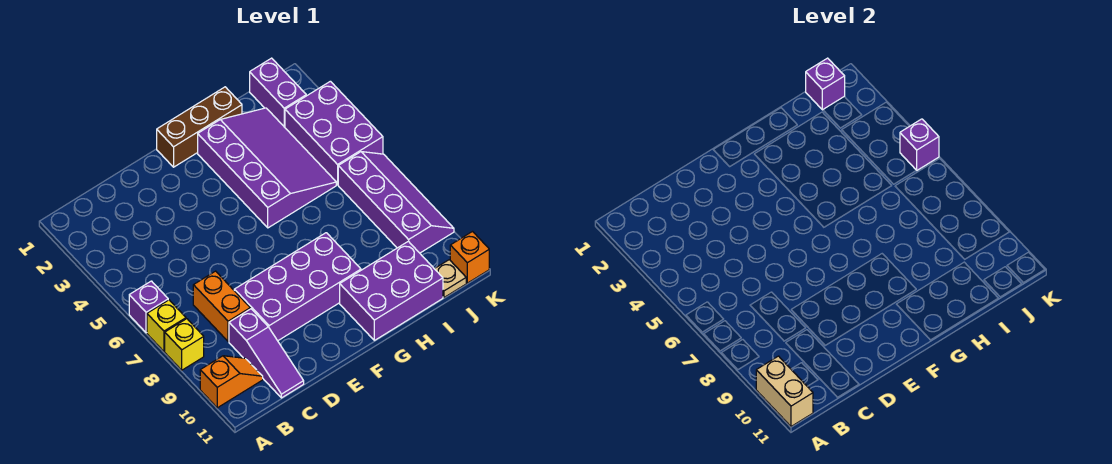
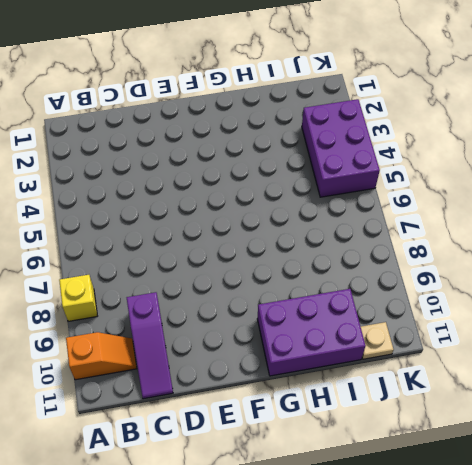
none -> purple 1x1 brick [129,281,168,333]
none -> yellow 1x1 brick [147,300,186,351]
none -> orange 1x2 brick [193,271,250,342]

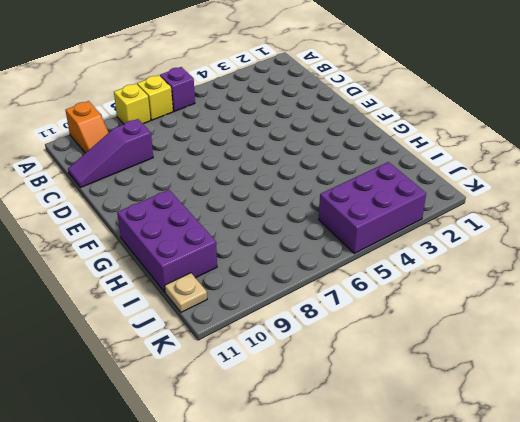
none -> orange 1x2 brick [193,271,250,342]
none -> purple 2x4 brick [234,233,361,341]
none -> brown 1x3 brick [157,87,242,167]

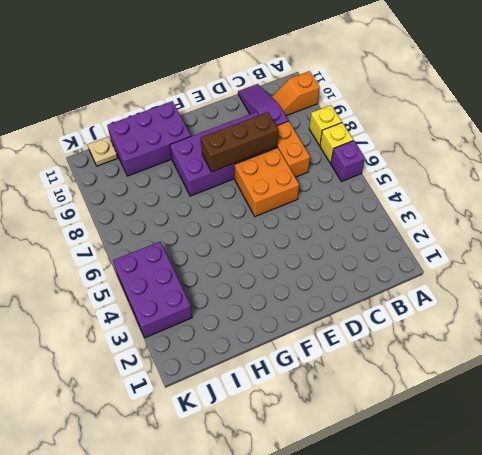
orange 2x2 brick [235,148,299,217] -> none
brown 1x3 brick [201,112,278,172] -> brown 1x3 brick moved to [157,87,242,167]
none -> purple 3x4 slope [198,108,336,228]
none -> purple 1x2 brick [250,58,306,127]
none -> purple 2x4 slope [338,152,454,253]

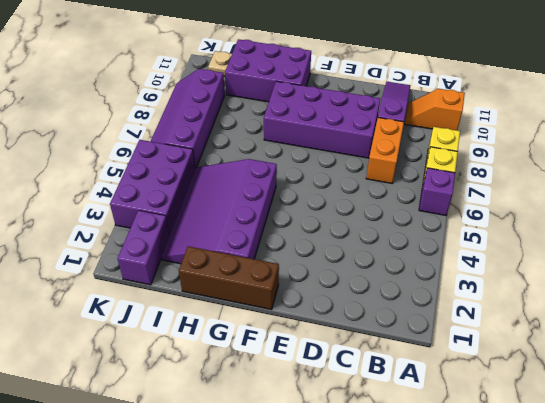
none -> orange 1x1 brick [450,232,489,283]
none -> tan 1x2 brick [756,356,813,426]
none -> purple 1x1 brick [806,58,845,110]

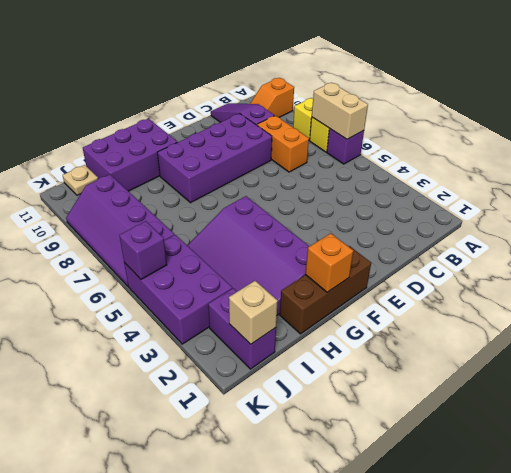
tan 1x2 brick [312,83,368,139] -> tan 1x2 brick moved to [756,356,813,426]
orange 1x1 brick [305,233,354,292] -> orange 1x1 brick moved to [450,232,489,283]
tan 1x1 brick [229,281,278,344] -> purple 1x1 brick [806,58,845,110]

